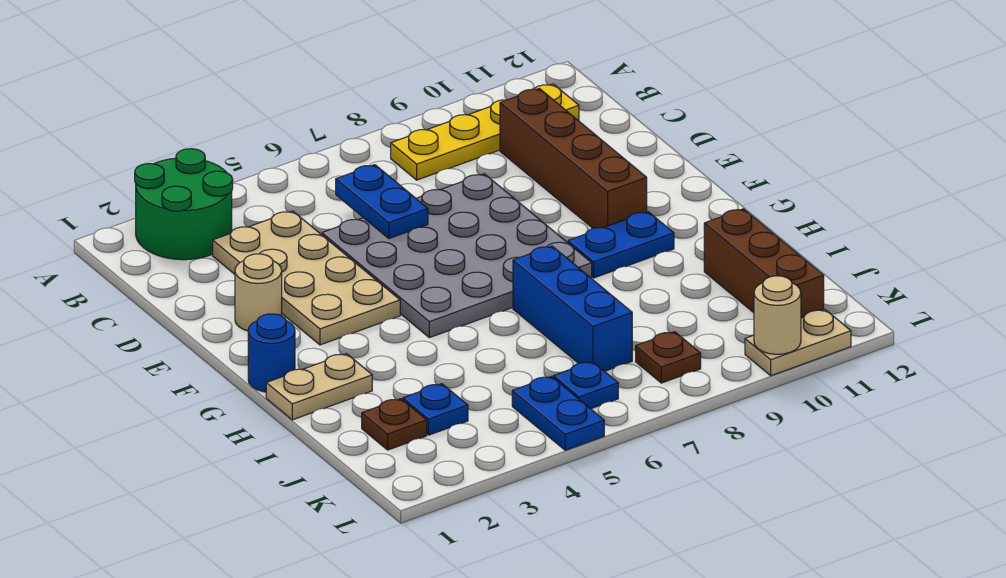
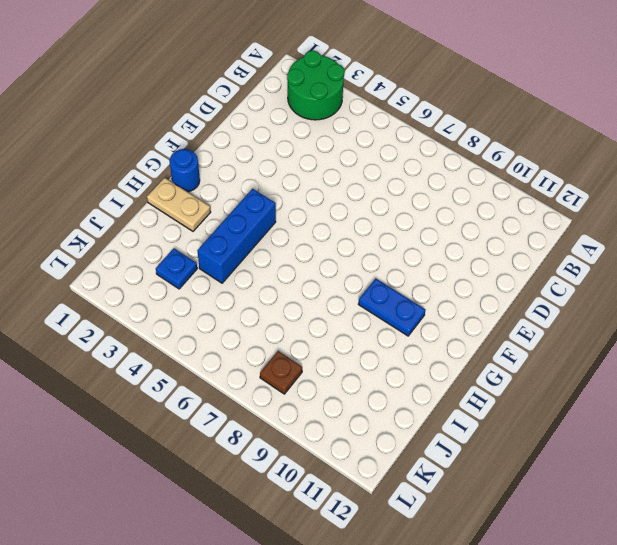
blue 1x3 brick [197,189,276,283] -> blue 1x3 brick moved to [513,246,632,371]
none -> yellow 1x4 plate [391,84,579,180]
none -> tan 2x4 plate [213,211,400,345]
none -> brown 1x4 brick [500,89,647,228]

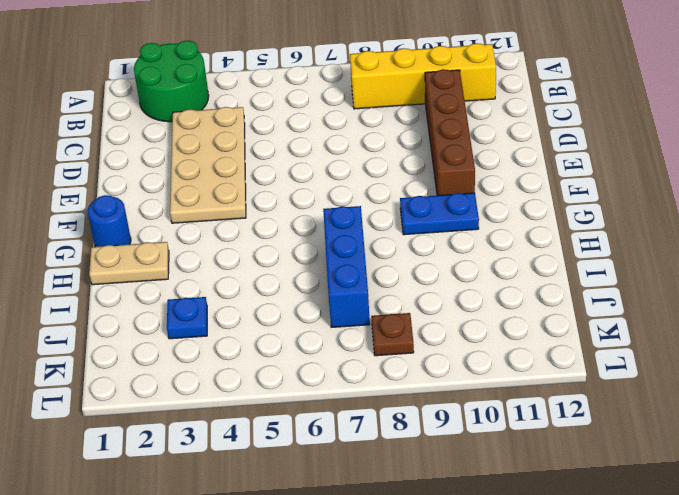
yellow 1x4 brick [350,43,496,109] -> yellow 1x4 plate [391,84,579,180]
none -> grey 4x4 plate [322,174,592,338]
none -> tan 1x1 round brick [235,254,282,331]
none -> brown 1x3 brick [704,209,824,318]

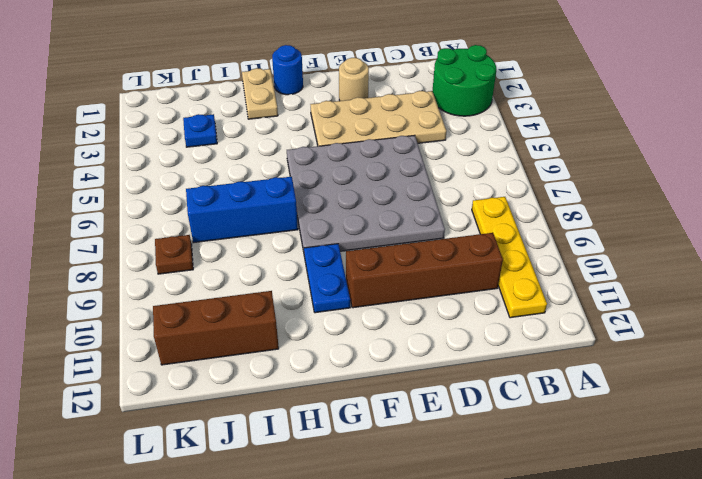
none -> brown 1x1 plate [362,399,427,450]
none -> blue 1x2 plate [512,376,604,450]
none -> blue 1x1 plate [553,361,618,409]

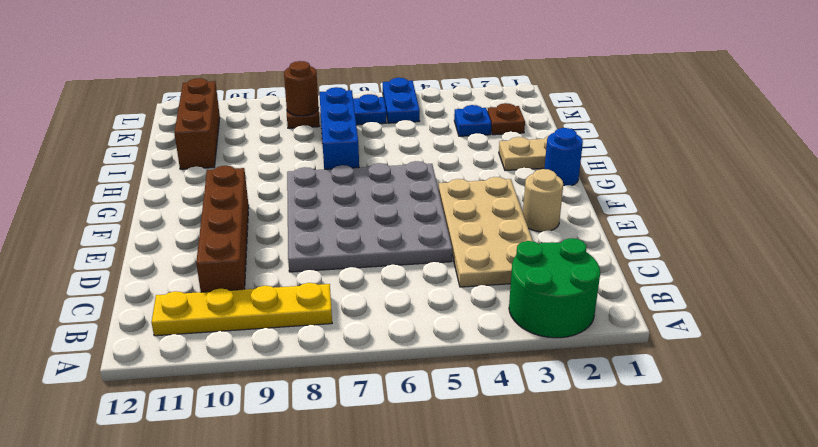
brown 1x1 round brick [284,61,319,116] -> none
none -> blue 1x2 plate [568,212,674,278]
none -> tan 1x2 plate [745,310,851,376]
none -> blue 1x2 plate [336,165,428,239]

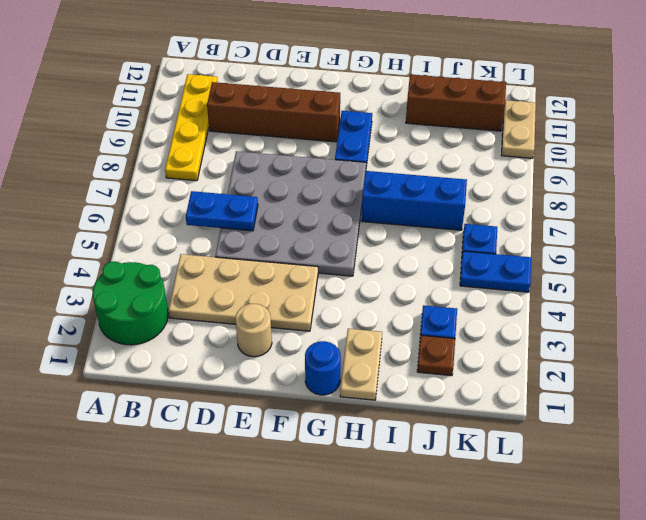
none -> brown 1x1 plate [636,332,701,383]
none -> tan 1x1 round brick [754,276,801,354]

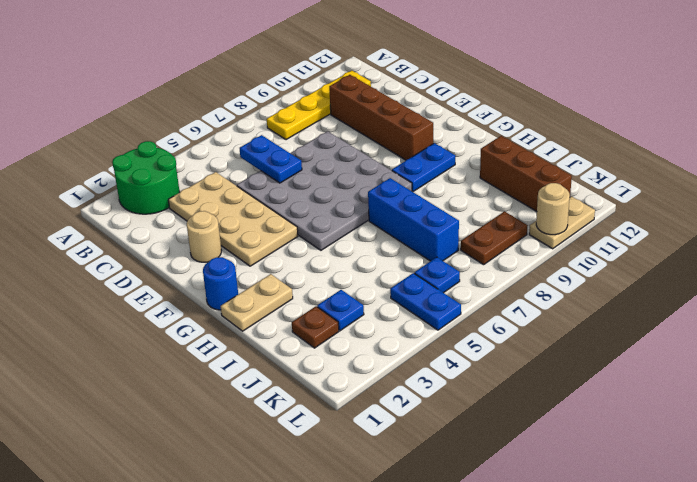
brown 1x2 plate [461,211,527,265] -> brown 1x1 plate [636,332,701,383]

